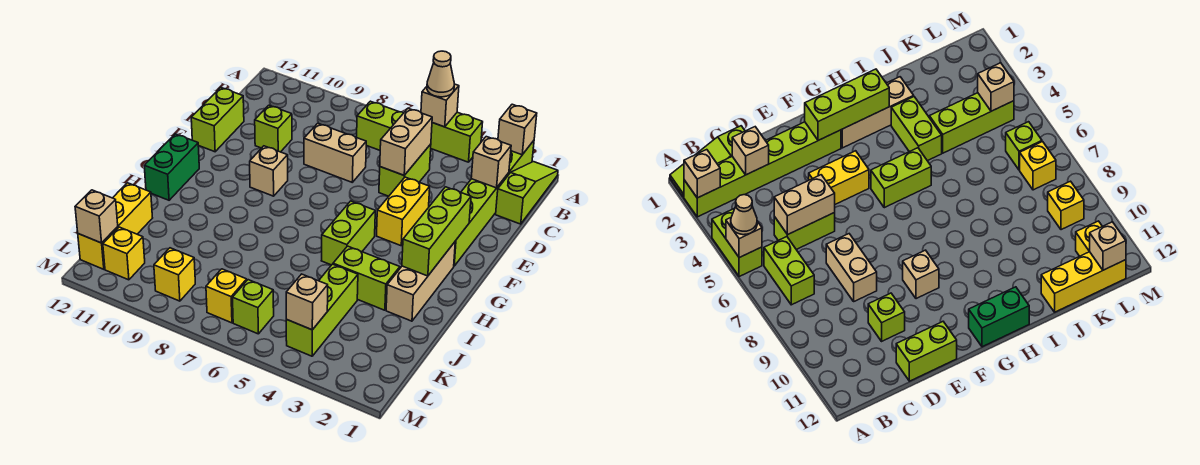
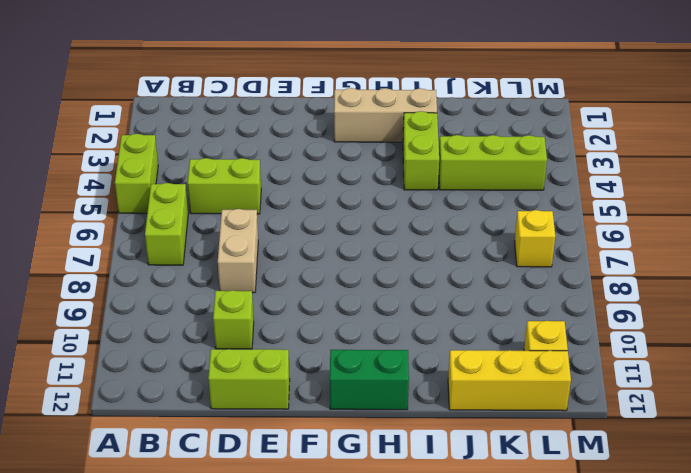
none -> lime 1x3 slope [496,162,558,224]
none -> lime 1x6 brick [454,141,534,266]
none -> yellow 1x2 brick [377,177,430,246]

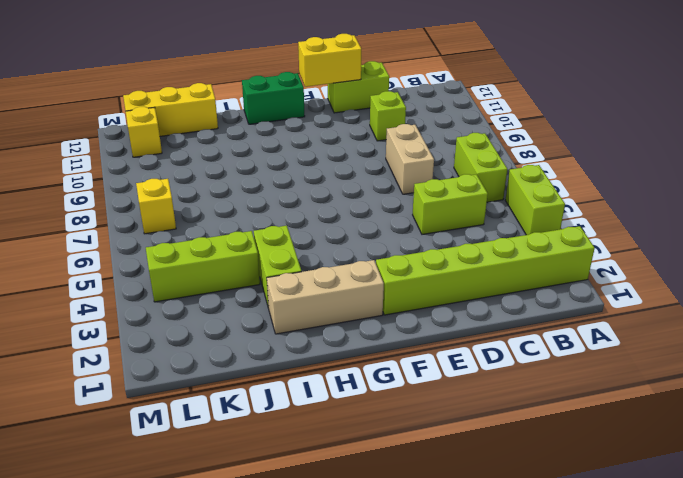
yellow 1x2 brick [298,34,361,87] -> yellow 1x2 brick moved to [377,177,430,246]
none -> lime 1x3 slope [496,162,558,224]
none -> tan 1x1 brick [250,146,288,196]
none -> lime 1x2 brick [321,201,375,265]

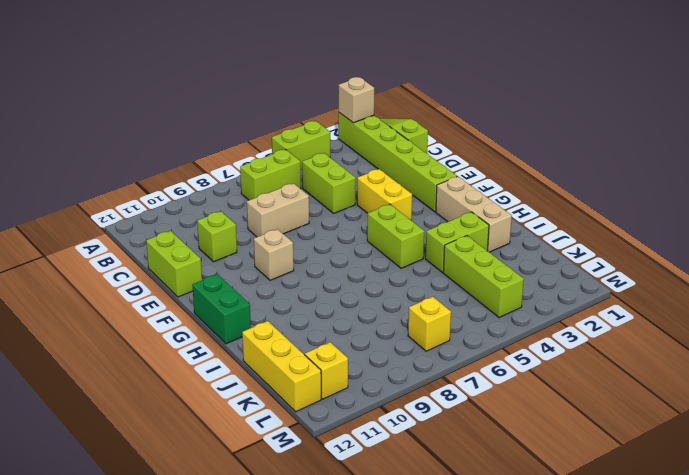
none -> lime 1x1 brick [233,280,274,334]
none -> yellow 1x1 brick [154,248,195,301]
none -> tan 1x1 brick [421,84,459,127]

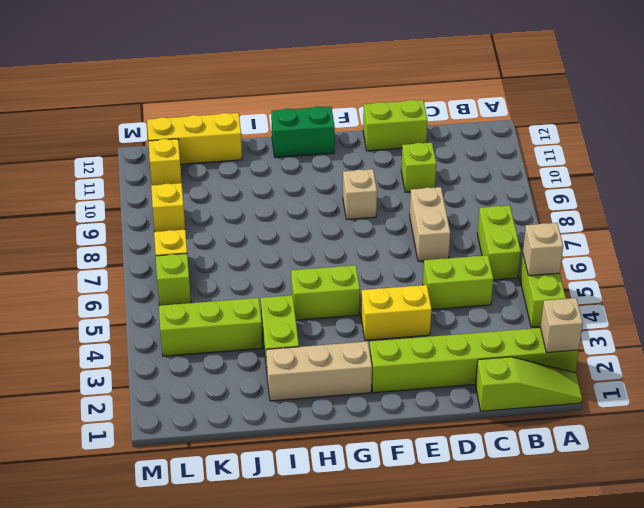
none -> tan 1x1 brick [471,137,511,188]
none -> tan 1x2 brick [380,108,432,175]
none -> lime 1x3 brick [402,187,471,276]

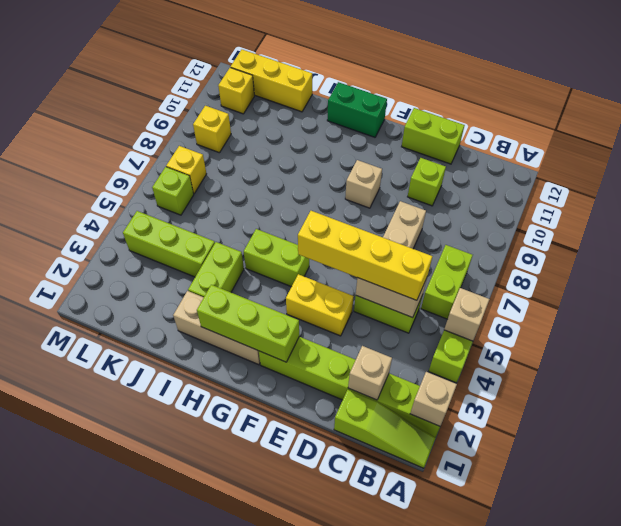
yellow 1x4 brick [298,211,432,300] -> none
none -> tan 1x1 brick [286,274,328,330]
none -> tan 1x1 brick [75,190,118,243]
none -> tan 1x1 cone [427,51,454,97]

